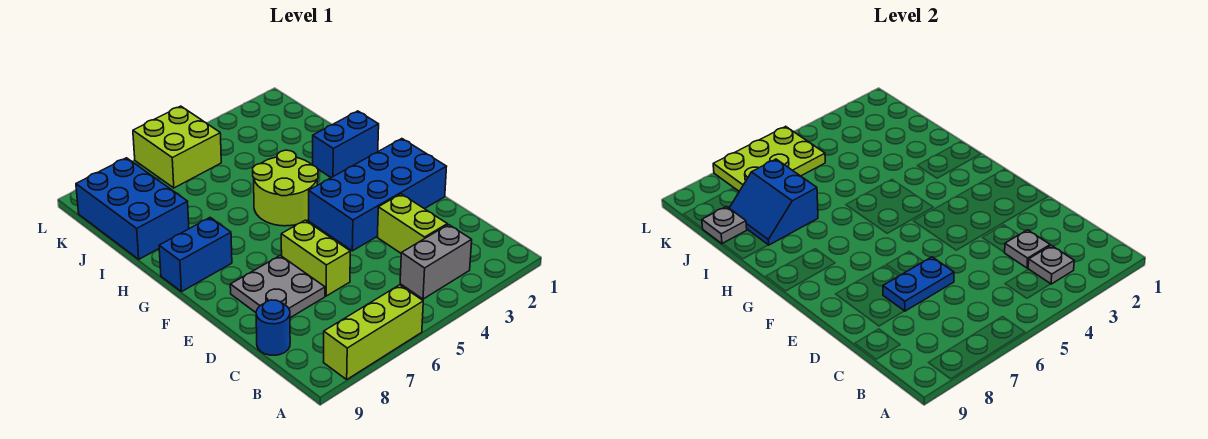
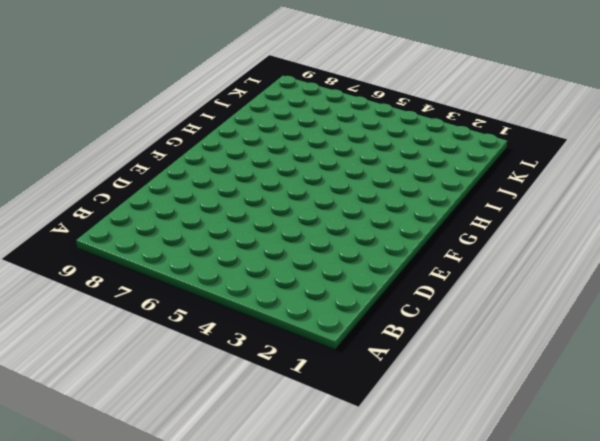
none -> lime 1x3 brick [323,285,423,379]
none -> grey 1x2 brick [400,225,472,299]
none -> lime 1x2 brick [377,194,447,253]

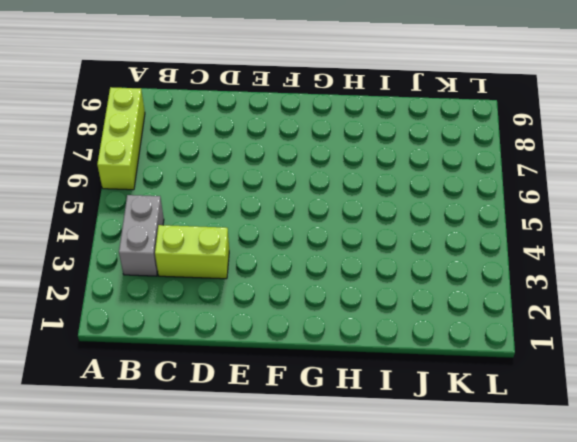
none -> blue 1x1 round brick [256,300,290,355]
none -> lime 1x2 brick [281,220,350,296]
none -> grey 2x2 plate [230,255,325,318]

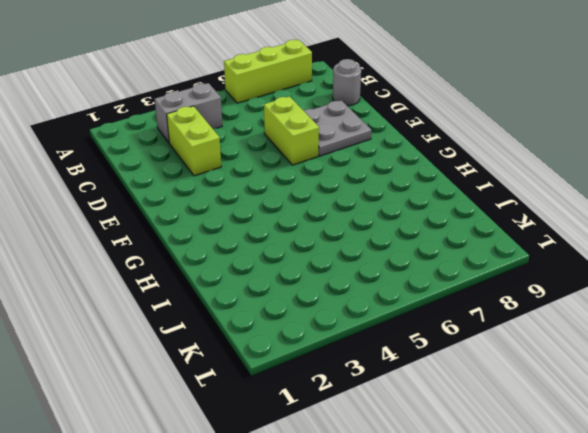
grey 1x1 round brick [333,59,361,106] -> blue 1x1 round brick [256,300,290,355]
none -> blue 2x4 brick [309,139,447,251]
none -> lime 2x2 round brick [253,150,318,226]
none -> blue 1x2 brick [159,218,232,292]

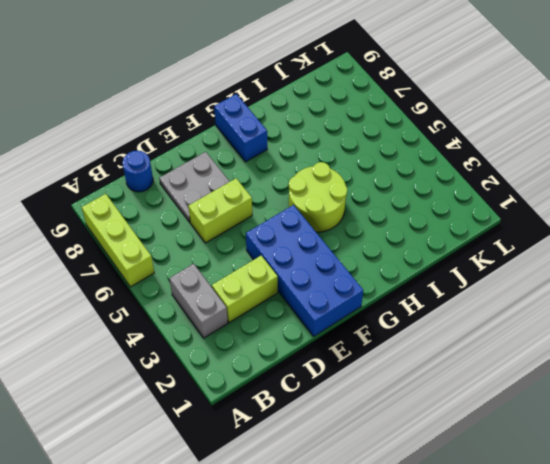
none -> blue 1x2 brick [313,111,379,178]
none -> blue 2x3 brick [76,158,189,259]
none -> lime 2x2 brick [133,106,221,188]

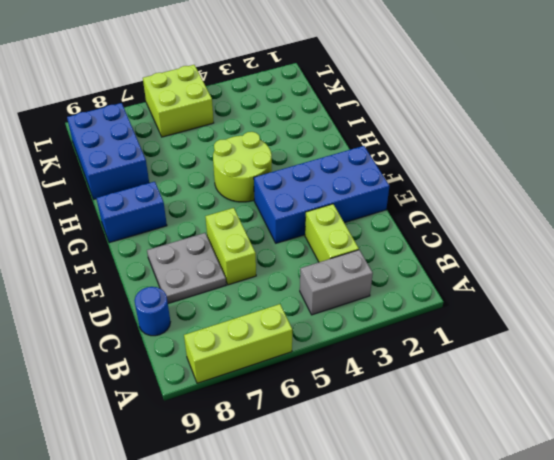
none -> blue 1x2 brick [313,111,379,178]
none -> grey 1x1 plate [1028,245,1074,284]
none -> grey 1x1 plate [1004,230,1050,268]

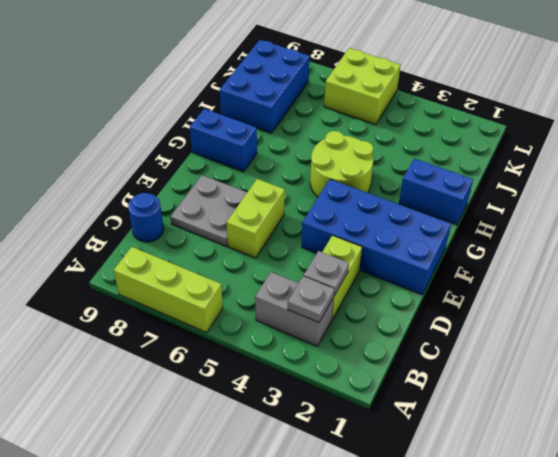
none -> blue 1x2 plate [883,257,954,311]
none -> blue 2x2 slope [729,159,818,245]
none -> grey 1x1 plate [702,207,747,244]

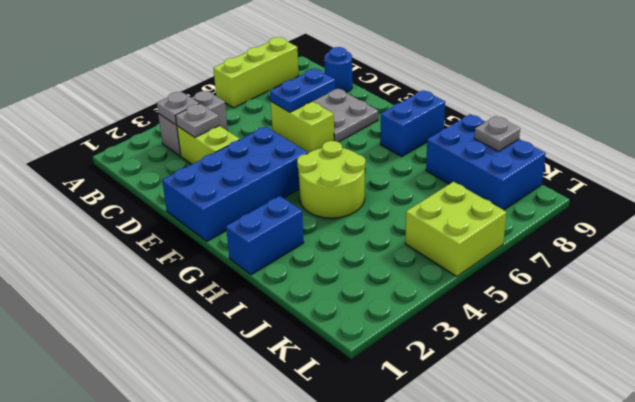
none -> blue 2x2 slope [729,159,818,245]
none -> lime 2x3 plate [713,126,825,191]

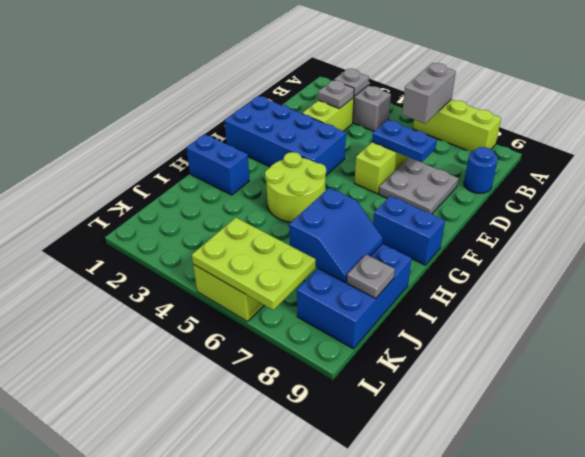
grey 1x2 brick [402,63,456,124] -> none

